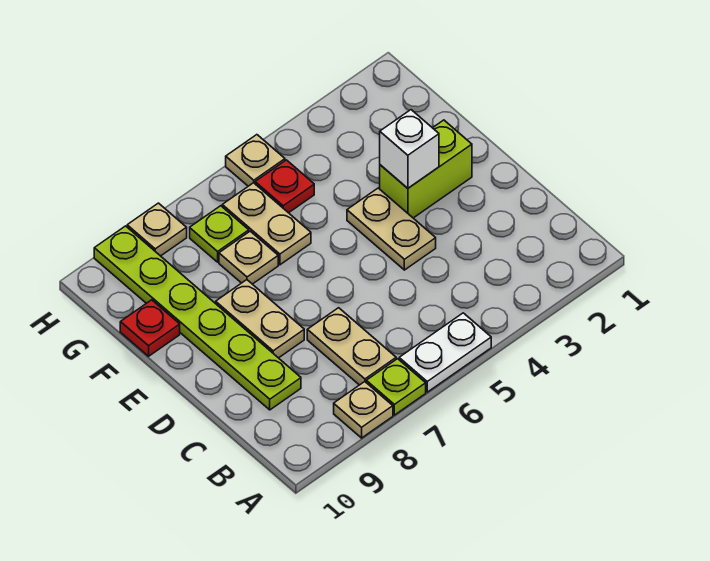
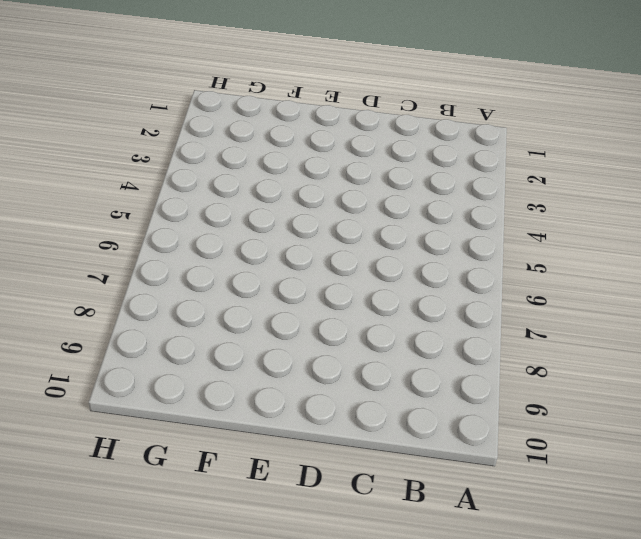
none -> white 1x2 plate [399,313,491,392]
none -> lime 1x1 plate [366,359,426,415]
none -> tan 1x1 plate [334,382,393,438]

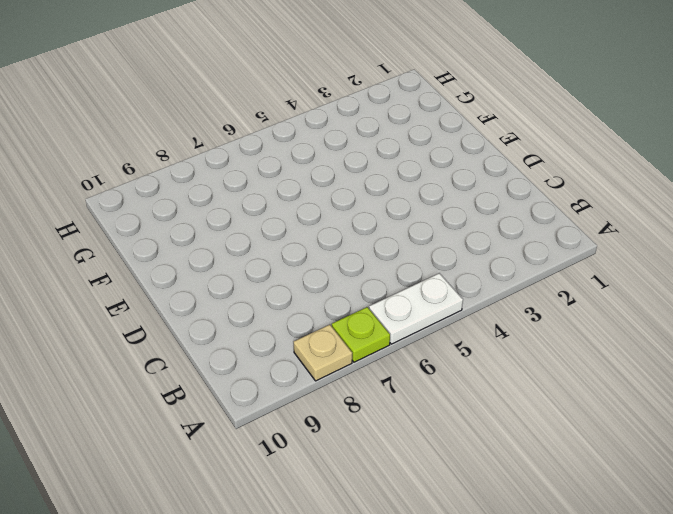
none -> tan 1x2 plate [307,308,396,385]
none -> lime 1x6 plate [94,226,301,410]
none -> tan 1x2 plate [347,188,436,270]

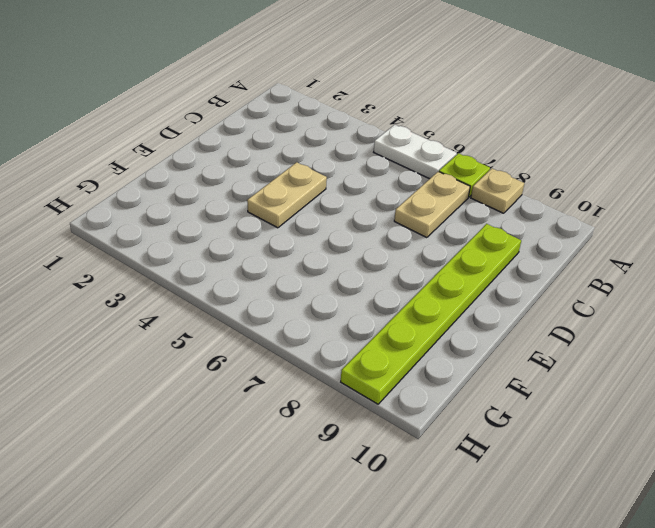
none -> tan 1x2 plate [216,280,304,358]
none -> lime 1x2 brick [380,120,472,218]
none -> tan 1x2 plate [222,183,311,265]

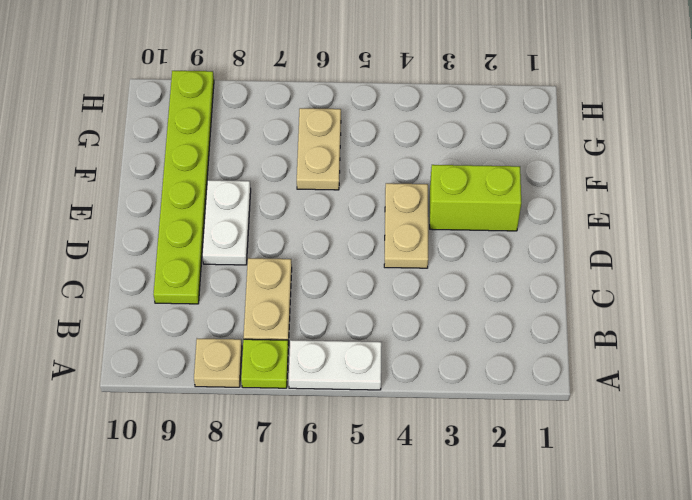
white 1x2 plate [202,180,251,265] -> tan 1x2 plate [216,280,304,358]
none -> tan 1x1 plate [219,231,278,284]
none -> red 1x1 plate [120,300,180,356]
none -> red 1x1 plate [255,160,314,213]

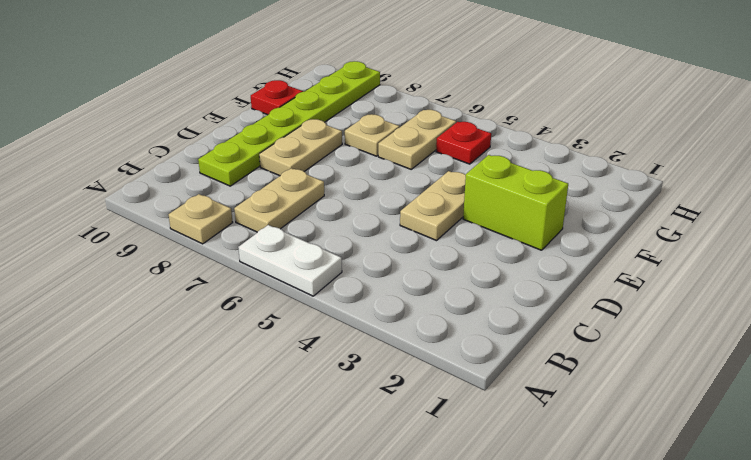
none -> lime 1x1 plate [366,359,426,415]
none -> lime 1x1 plate [190,206,249,262]
none -> tan 1x1 plate [226,135,285,186]

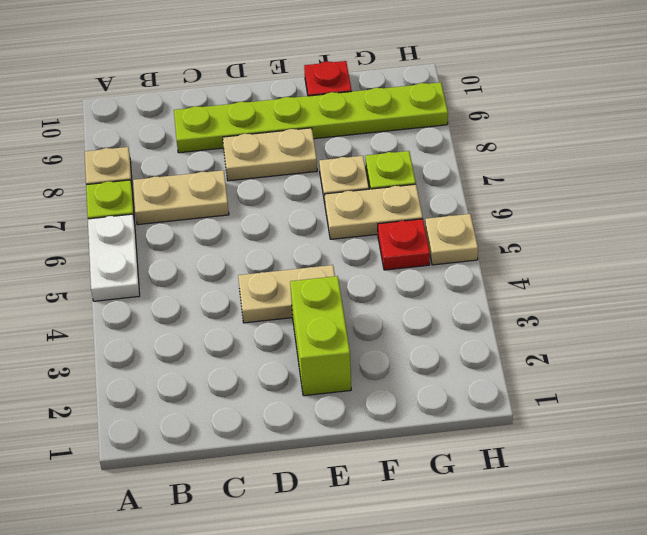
none -> tan 1x1 plate [127,203,187,256]
none -> white 1x1 brick [380,110,439,188]

